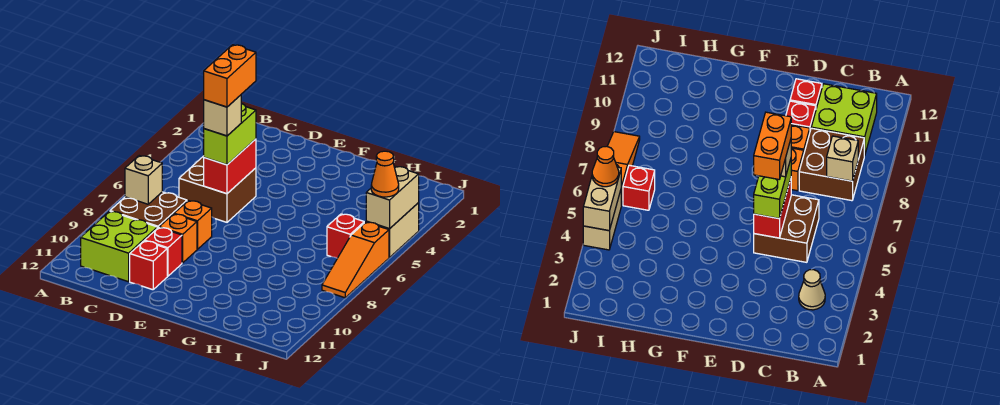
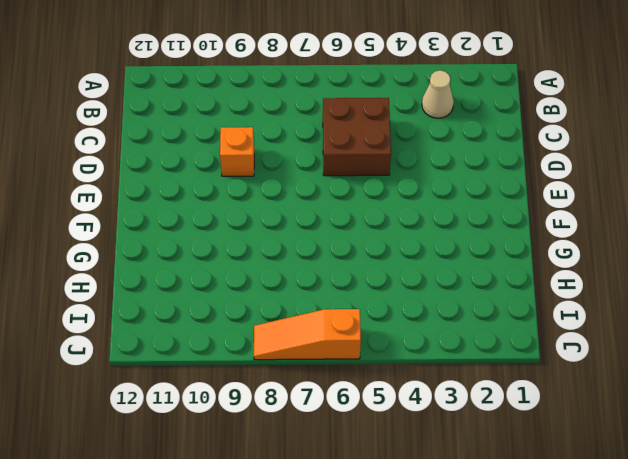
none -> brown 2x2 brick [110,192,187,228]
none -> lime 2x2 brick [81,211,157,282]
none -> orange 1x1 brick [174,201,212,249]

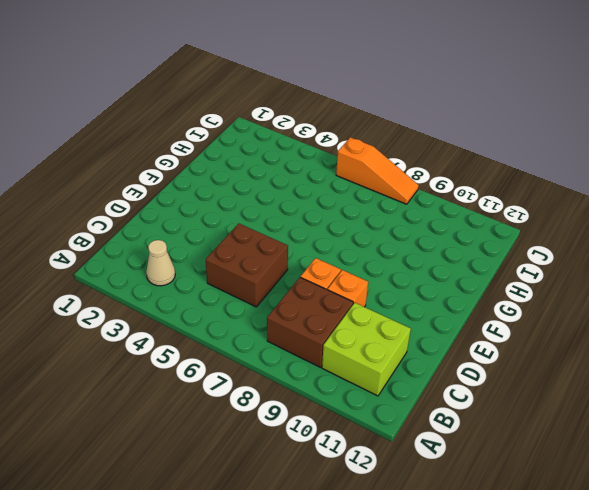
none -> red 1x1 brick [145,227,182,276]
none -> red 1x1 brick [130,241,167,290]
none -> red 1x1 brick [327,214,364,258]

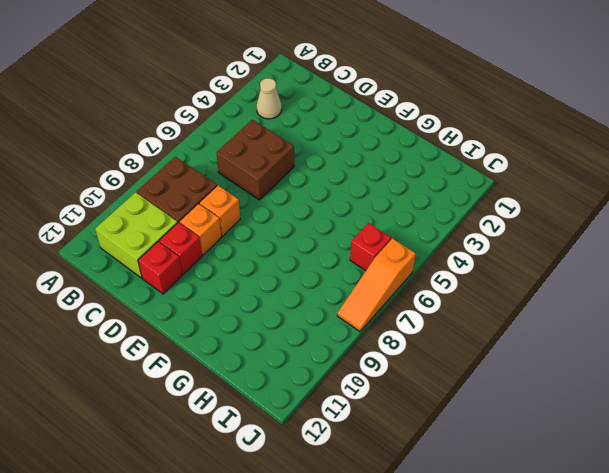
none -> tan 1x2 brick [366,203,419,257]
none -> tan 1x1 brick [125,156,162,204]
none -> red 1x2 brick [204,139,256,194]

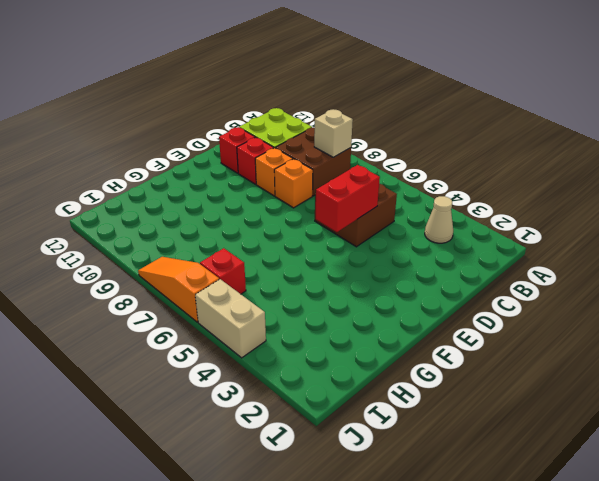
red 1x2 brick [316,165,380,232] -> red 1x2 brick turned to [204,139,256,194]
none -> tan 1x2 brick [366,166,419,229]
none -> lime 1x2 brick [204,103,256,165]
none -> orange 1x1 cone [371,151,399,197]

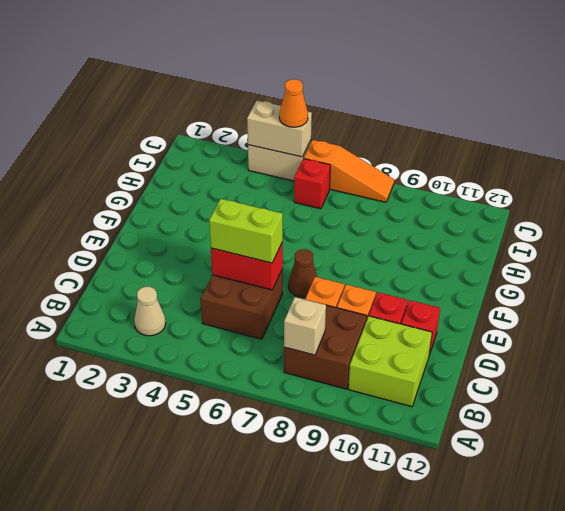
brown 1x1 cone [288,249,317,298] -> none
none -> tan 1x1 brick [204,95,241,136]
none -> orange 1x2 brick [204,45,256,107]

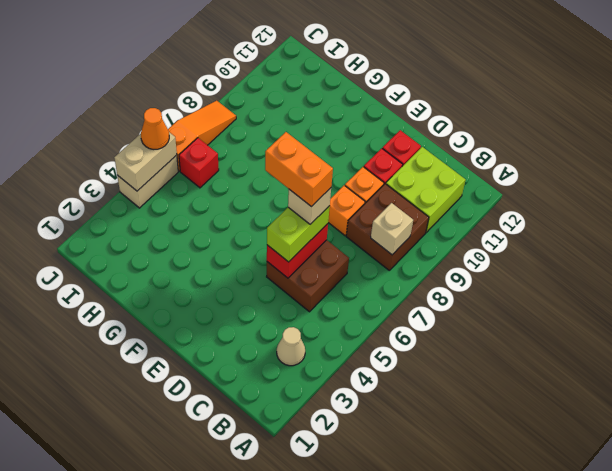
orange 1x2 brick [265,132,333,207] -> orange 1x2 brick turned to [204,45,256,107]

